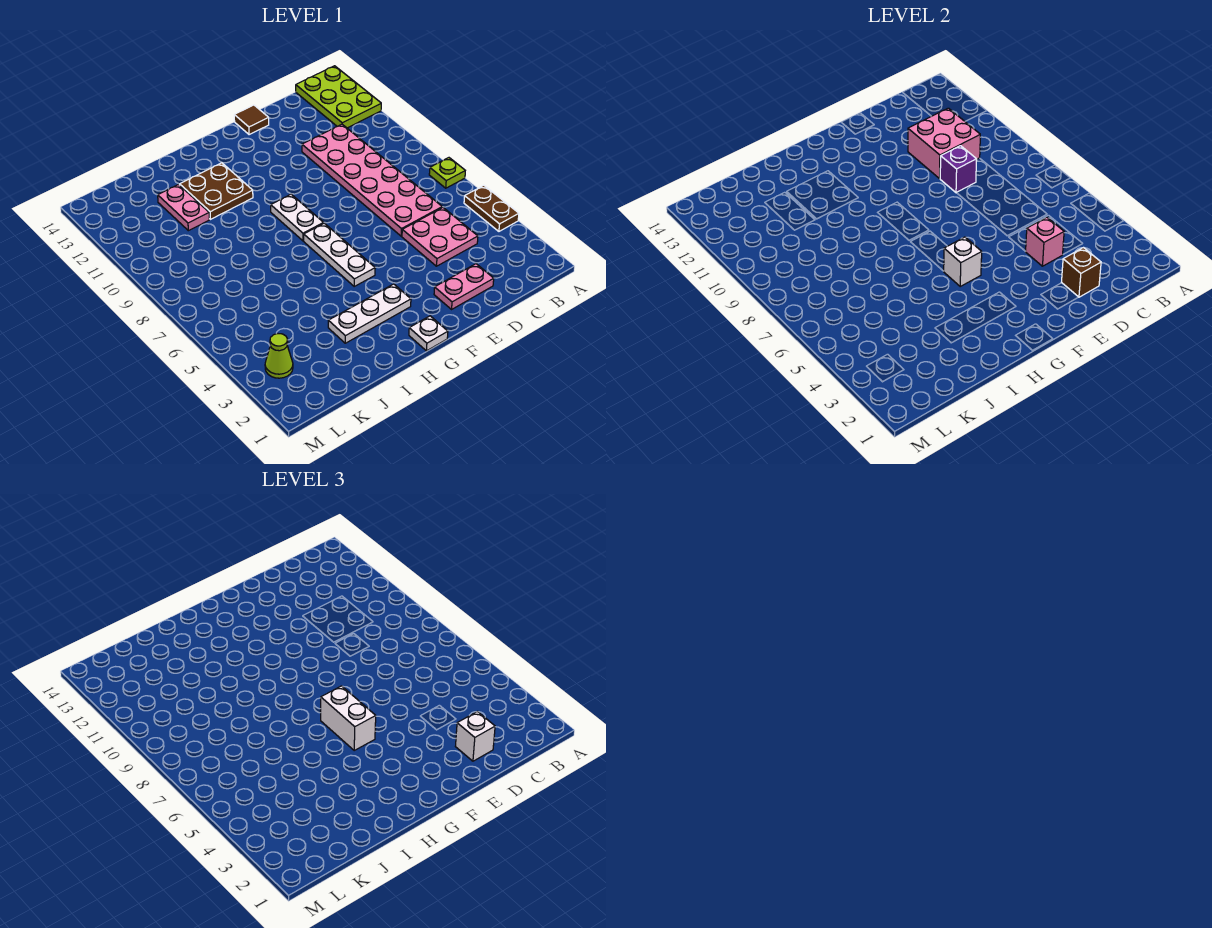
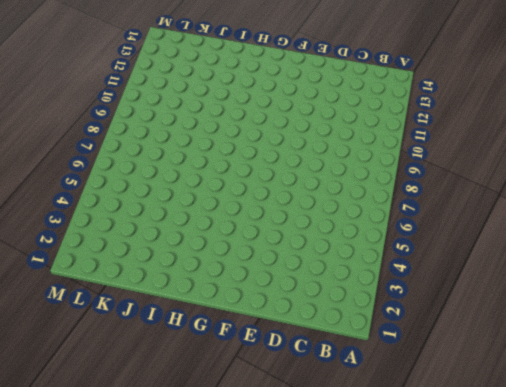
none -> brown 1x2 plate [464,185,519,231]
none -> lime 1x1 plate [429,158,465,188]
none -> lime 2x3 plate [296,66,381,128]

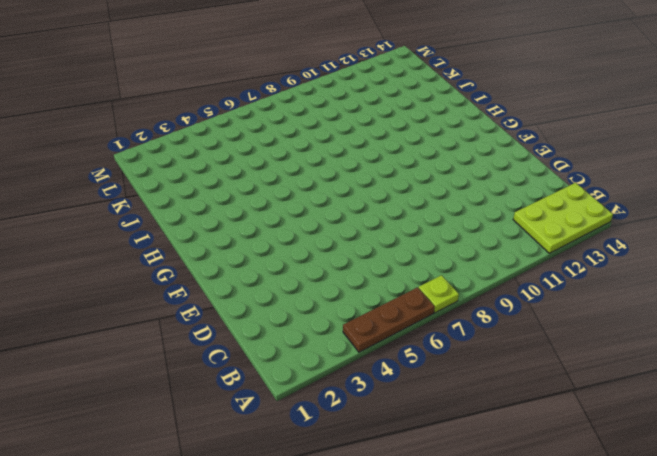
brown 1x3 plate [343,287,435,352] -> brown 1x2 plate [464,185,519,231]
none -> pink 2x2 plate [402,207,478,266]
none -> pink 2x6 plate [302,124,442,236]
none -> pink 1x2 plate [434,264,494,309]

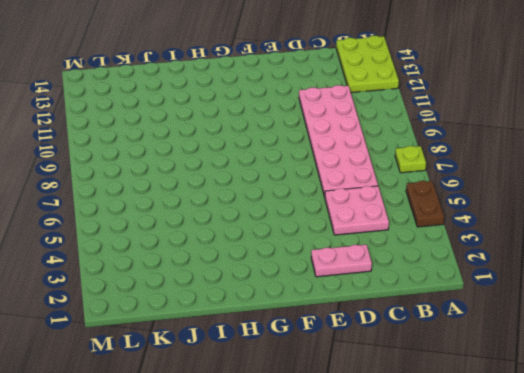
none -> brown 1x1 tile [234,105,269,135]
none -> white 1x1 plate [409,316,448,351]
none -> white 1x3 plate [328,284,411,343]

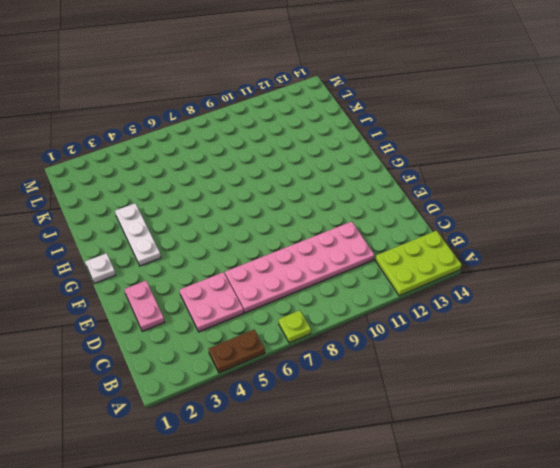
none -> brown 1x1 tile [234,105,269,135]
none -> white 1x3 plate [304,223,375,286]
none -> white 1x2 plate [271,194,324,241]

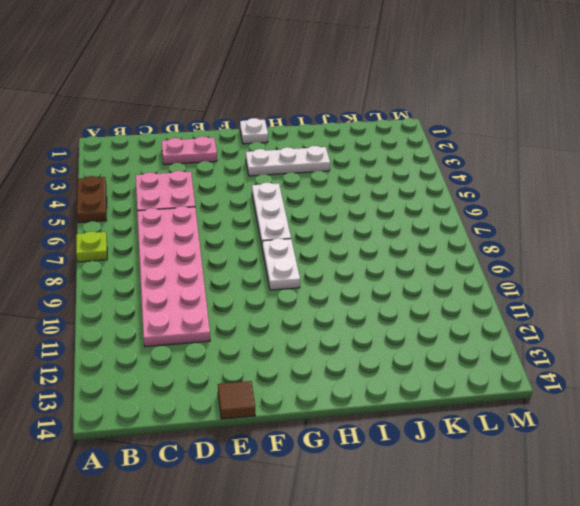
none -> lime 2x3 plate [296,66,381,128]
none -> brown 2x2 plate [180,163,253,219]
none -> pink 1x2 plate [158,185,209,231]

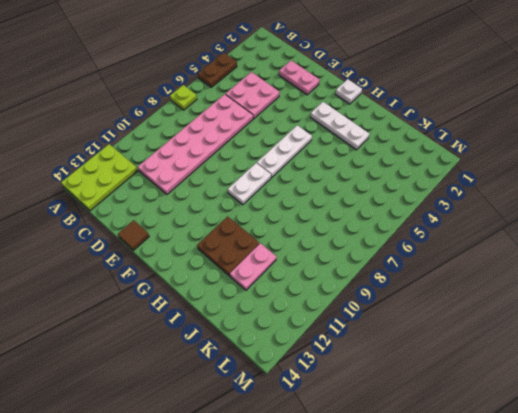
none -> lime 1x1 cone [265,334,293,378]
none -> pink 2x2 brick [908,108,980,179]
none -> brown 1x1 brick [1061,248,1101,297]

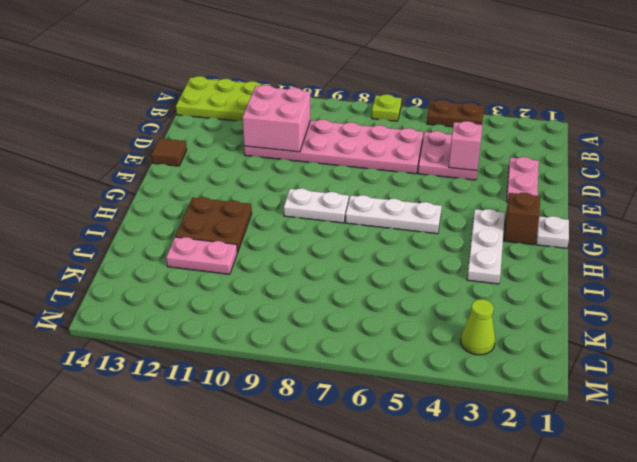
brown 1x1 brick [504,193,540,245] -> brown 1x1 brick moved to [1061,248,1101,297]
none -> purple 1x1 brick [940,146,977,193]
none -> white 1x1 brick [944,237,982,286]
none -> white 1x1 brick [455,712,495,761]

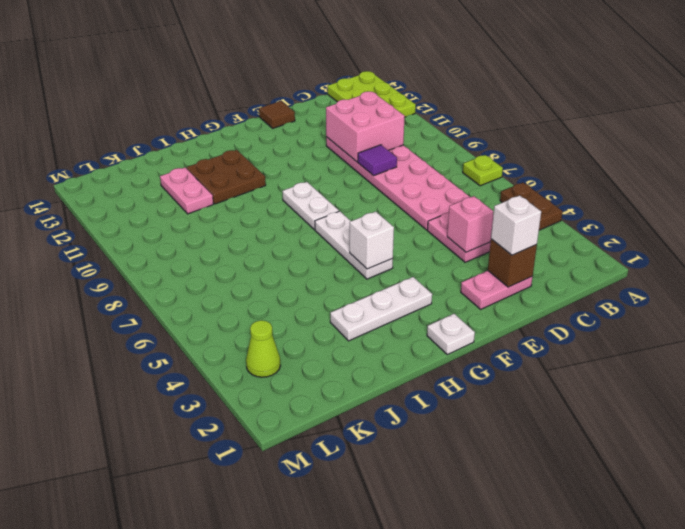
purple 1x1 tile [358,145,397,176] -> purple 1x1 brick [940,146,977,193]
none -> white 1x2 brick [321,686,376,750]

